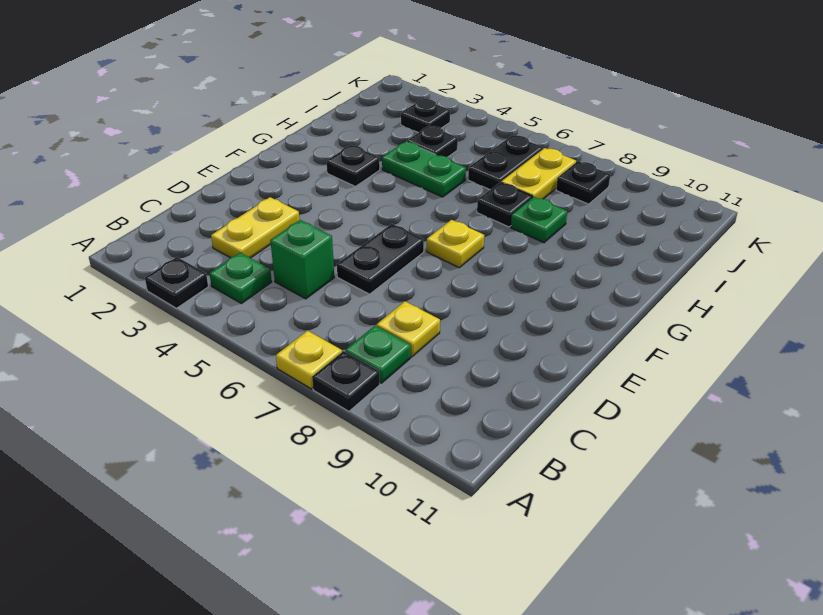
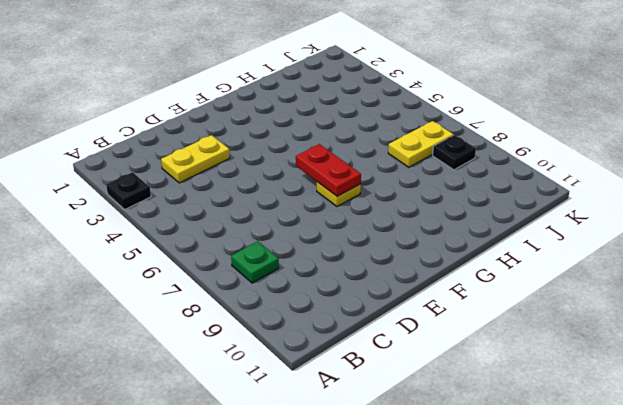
red 1x2 plate [296,144,361,196] -> none
none -> yellow 1x1 plate [276,331,342,389]
none -> black 1x1 plate [312,351,380,411]
none -> green 1x1 plate [209,253,272,304]

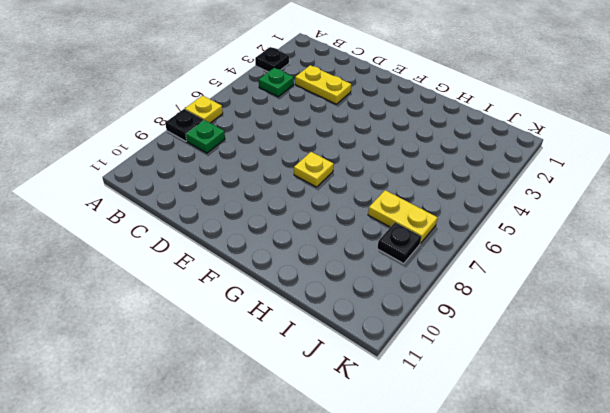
none -> green 1x1 brick [270,220,334,299]
none -> yellow 1x1 plate [377,301,440,357]
none -> black 1x2 plate [337,224,424,294]

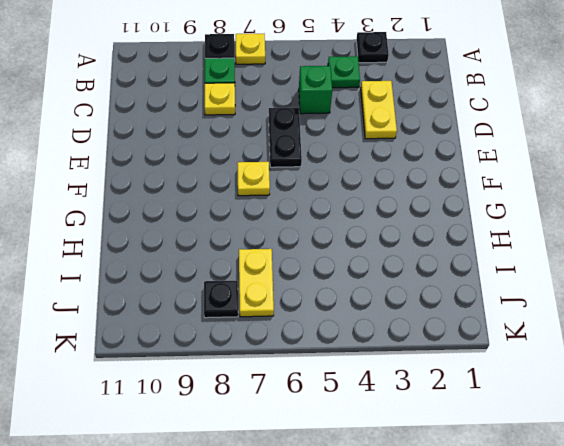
none -> black 1x1 plate [327,145,380,186]
none -> green 1x2 plate [382,142,466,197]
none -> black 1x1 plate [477,182,532,227]

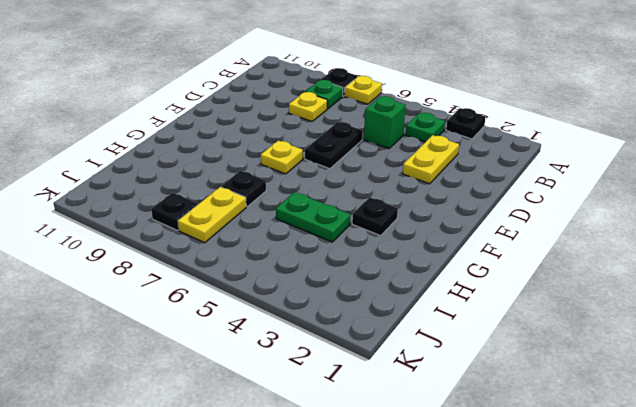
none -> green 1x1 plate [511,197,567,243]
none -> black 1x1 plate [407,126,458,157]
none -> black 1x2 plate [468,135,543,190]

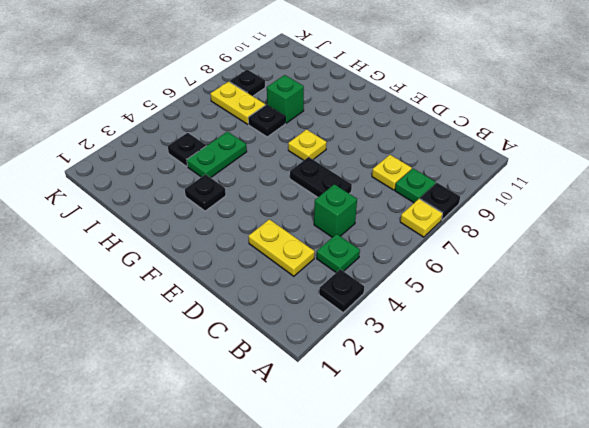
green 1x1 brick [267,75,304,123] -> green 1x1 plate [511,197,567,243]
none -> black 1x2 plate [468,135,543,190]
none -> black 1x1 plate [401,99,450,133]

